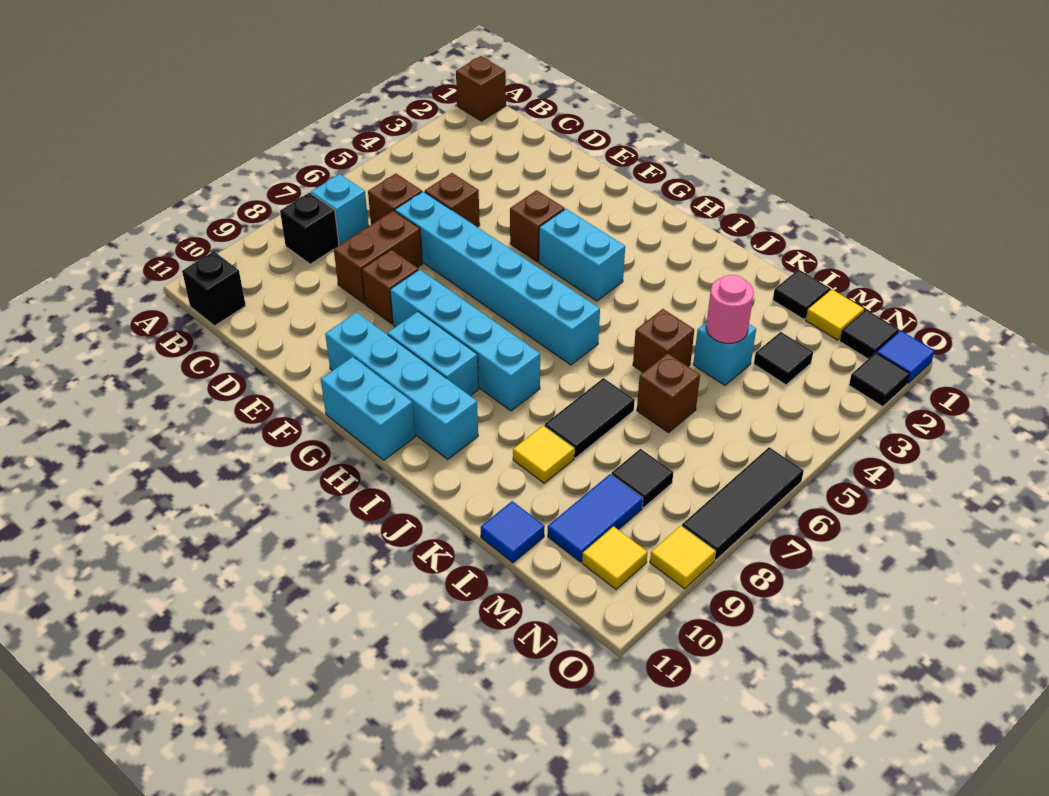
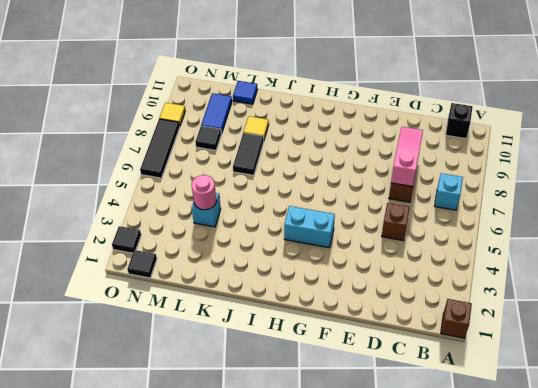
pink 1x3 slope [391,127,423,187] -> none
none -> black 1x1 brick [280,193,339,264]
none -> brown 1x1 brick [368,174,422,225]
none -> cyan 1x6 brick [395,191,600,365]
none -> brown 1x1 brick [362,250,418,324]

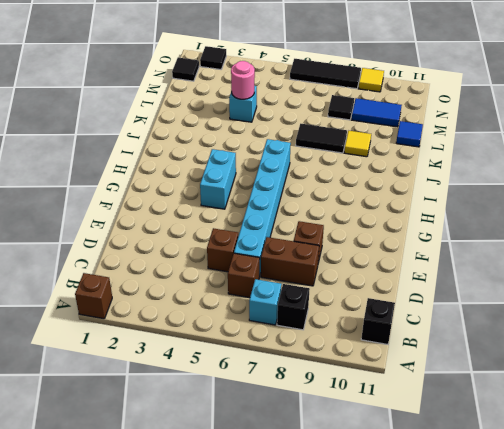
none -> brown 1x1 brick [510,190,565,262]
none -> cyan 1x4 brick [390,269,540,411]
none -> cyan 1x4 brick [325,312,478,459]
none -> cyan 1x2 brick [387,312,479,396]

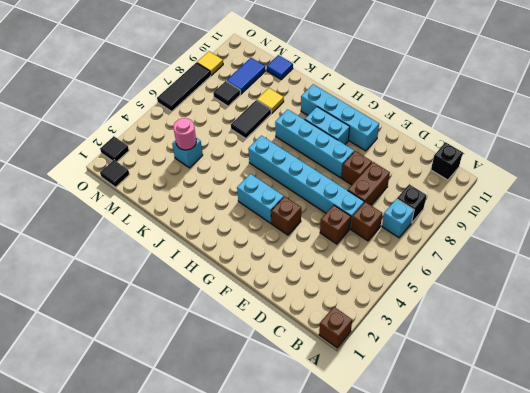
none -> cyan 1x2 brick [321,357,415,460]
none -> brown 1x1 brick [633,309,694,372]
none -> black 1x1 tile [773,270,830,319]
none -> brown 1x1 brick [637,353,700,433]

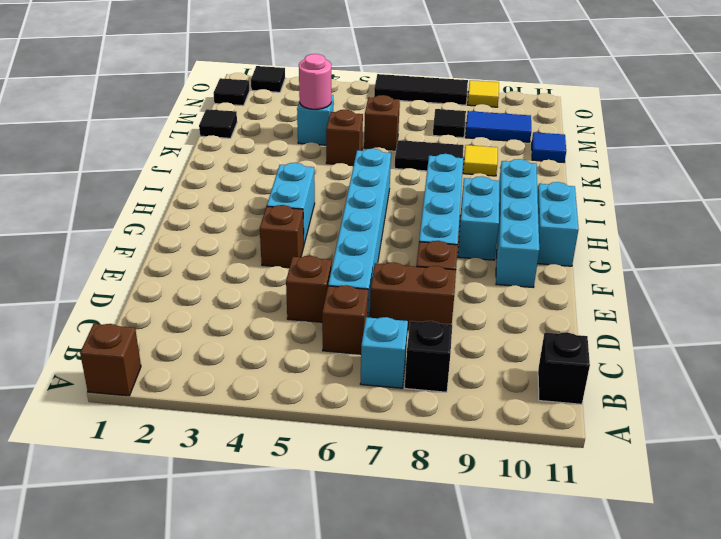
none -> yellow 1x1 tile [806,289,864,340]
none -> black 1x1 tile [754,332,813,385]
none -> yellow 1x1 tile [582,526,648,589]
none -> blue 1x1 tile [877,331,935,383]

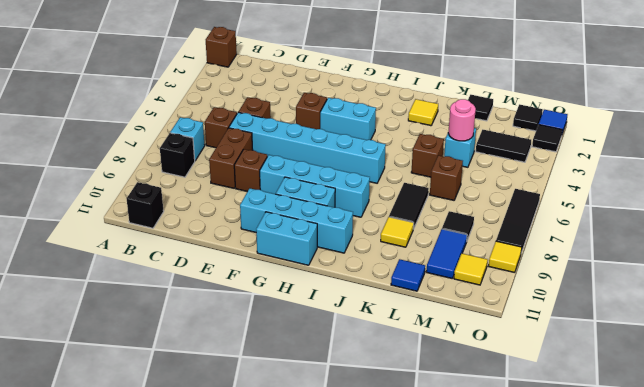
yellow 1x1 tile [408,99,438,126] -> yellow 1x1 tile moved to [806,289,864,340]
black 1x2 tile [476,130,531,162] -> black 1x1 tile [754,332,813,385]

